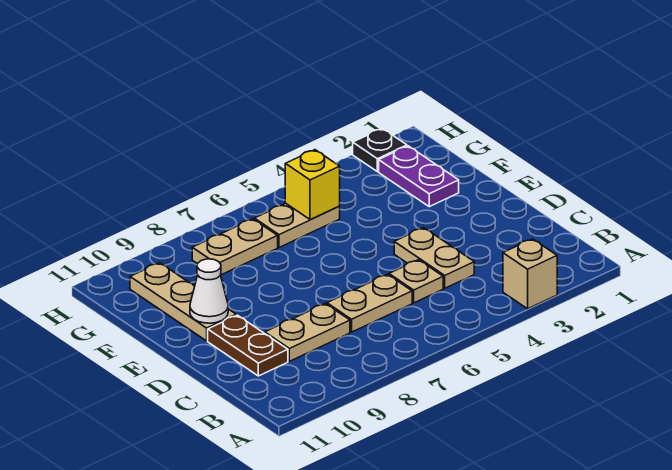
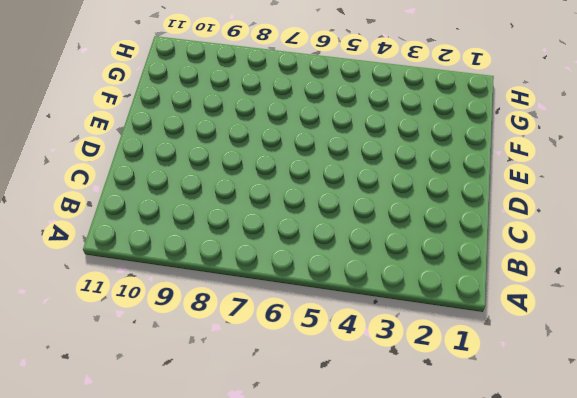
none -> tan 1x1 brick [503,239,557,309]
none -> tan 1x2 plate [394,228,474,288]
none -> tan 1x1 plate [389,260,443,303]

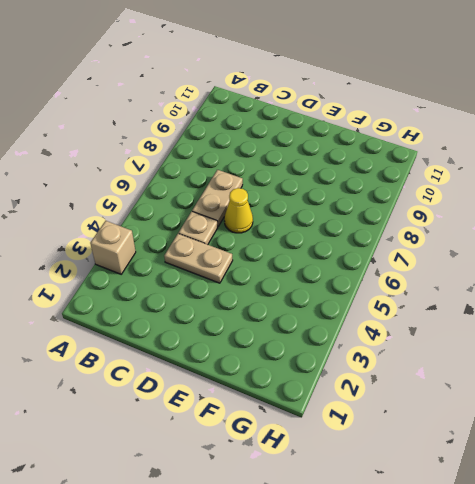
yellow 1x1 cone [224,188,253,233] -> none
none -> tan 1x2 plate [265,304,350,361]
none -> brown 1x2 plate [208,315,288,376]
none -> tan 1x3 plate [130,263,236,341]

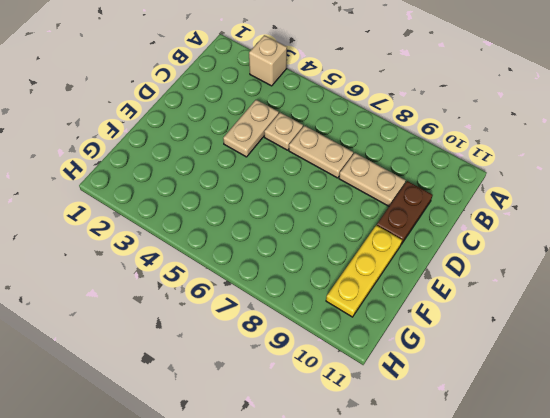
yellow 1x3 plate [326,225,402,317] -> tan 1x3 plate [130,263,236,341]
none -> purple 1x2 plate [379,146,459,207]
none -> tan 1x2 plate [254,203,340,247]
none -> tan 1x2 plate [192,219,278,275]

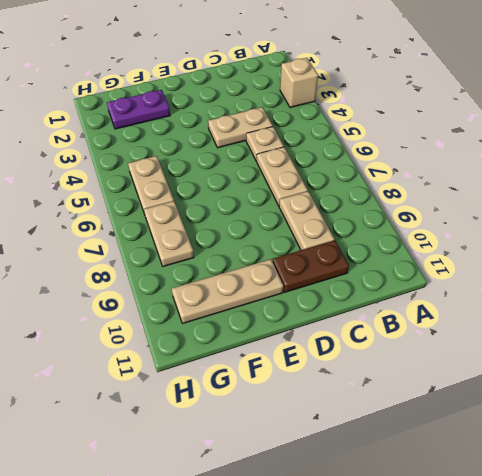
none -> black 1x1 plate [353,128,407,172]
none -> white 1x1 cone [190,259,228,323]
none -> yellow 1x1 brick [285,150,340,220]

